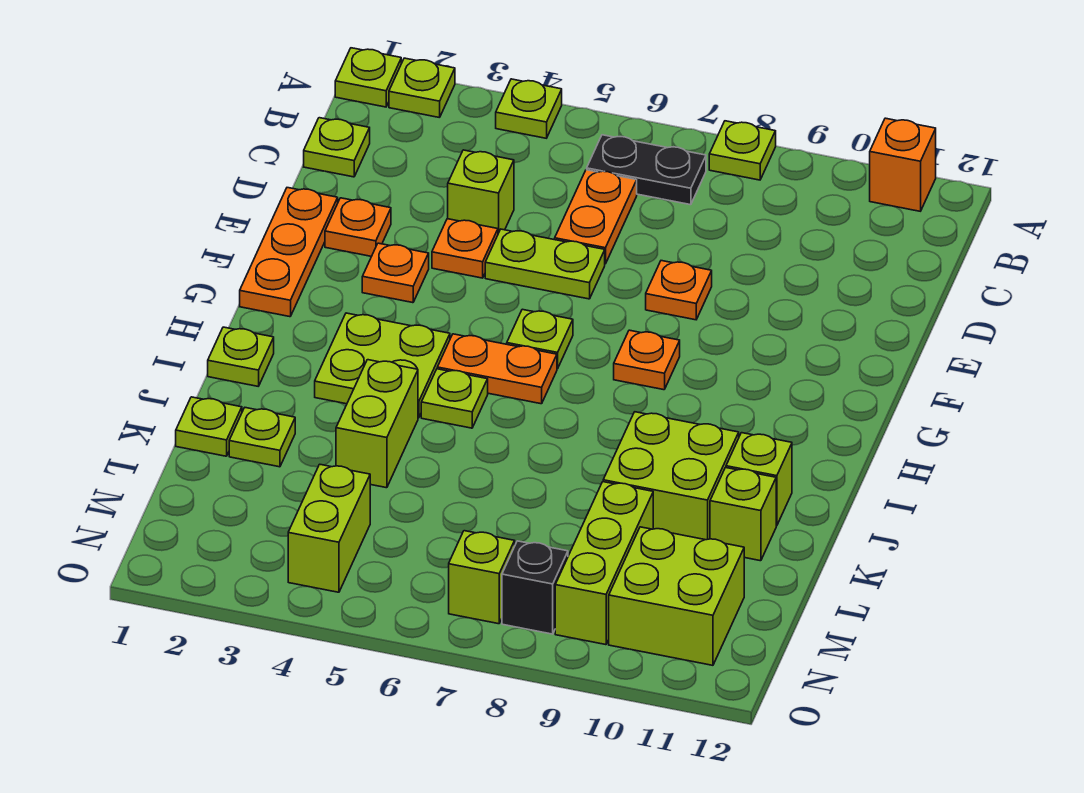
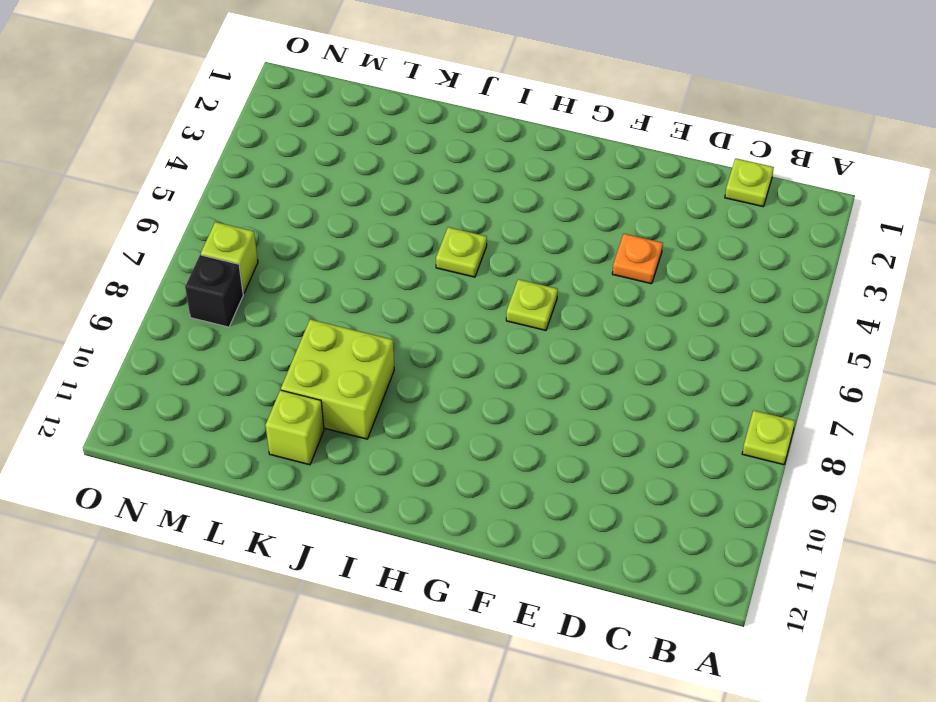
none -> lime 1x1 plate [335,48,401,107]
none -> lime 1x1 plate [389,58,455,118]
none -> lime 1x1 plate [496,79,562,138]
none -> orange 1x1 brick [870,118,936,211]

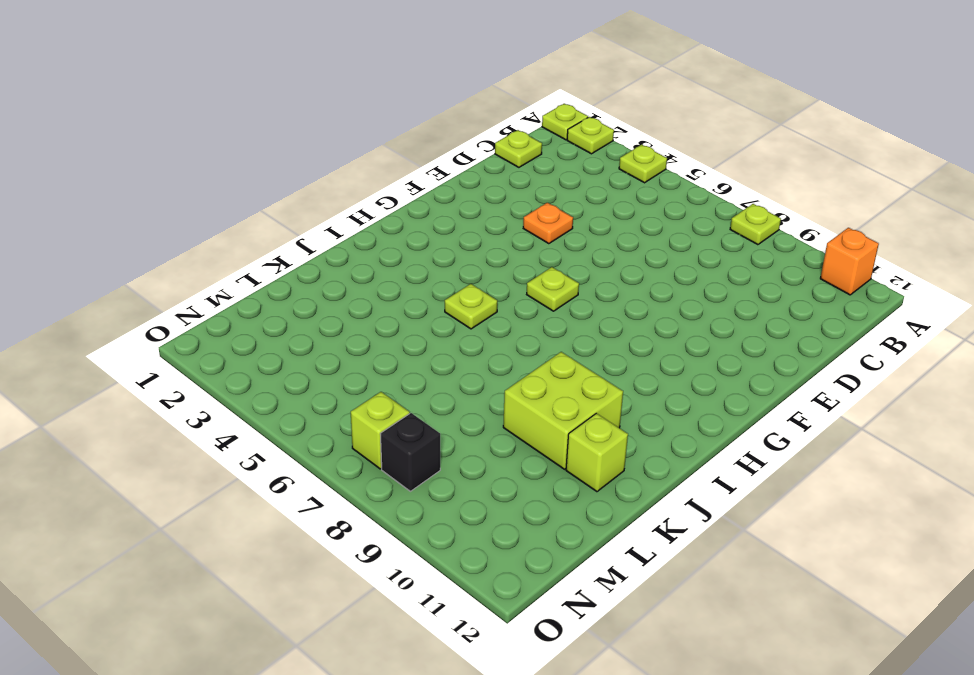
none -> black 1x2 plate [587,135,706,205]
none -> orange 1x2 plate [555,170,637,264]
none -> lime 1x1 brick [448,150,514,233]
none -> orange 1x3 plate [240,188,338,317]

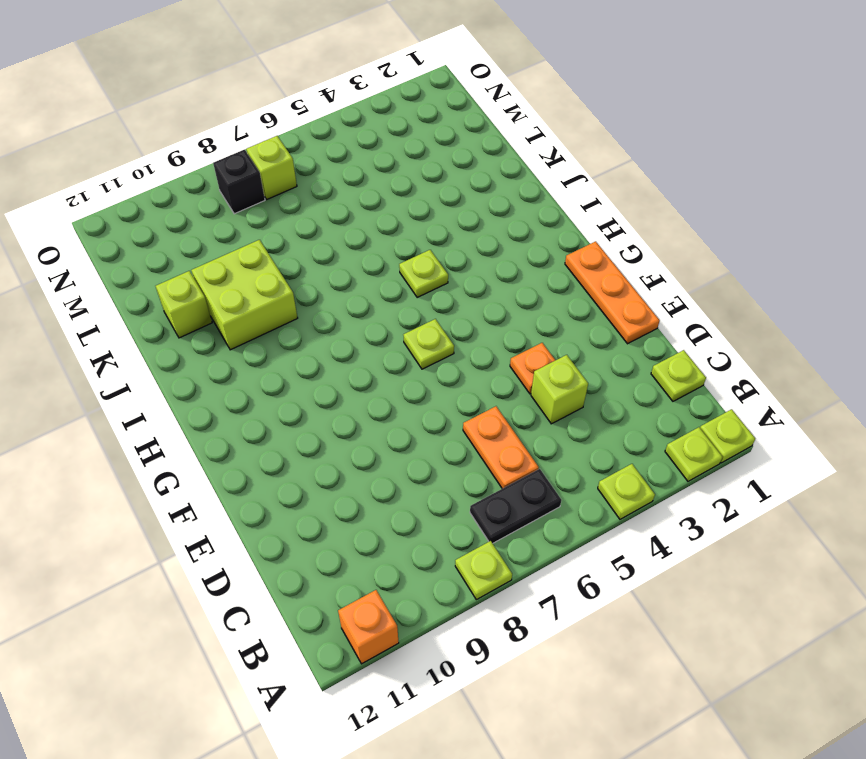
none -> orange 1x1 plate [325,198,391,256]
none -> lime 1x2 plate [485,229,605,299]
none -> orange 1x1 plate [646,261,712,320]
none -> orange 1x1 plate [362,243,429,303]

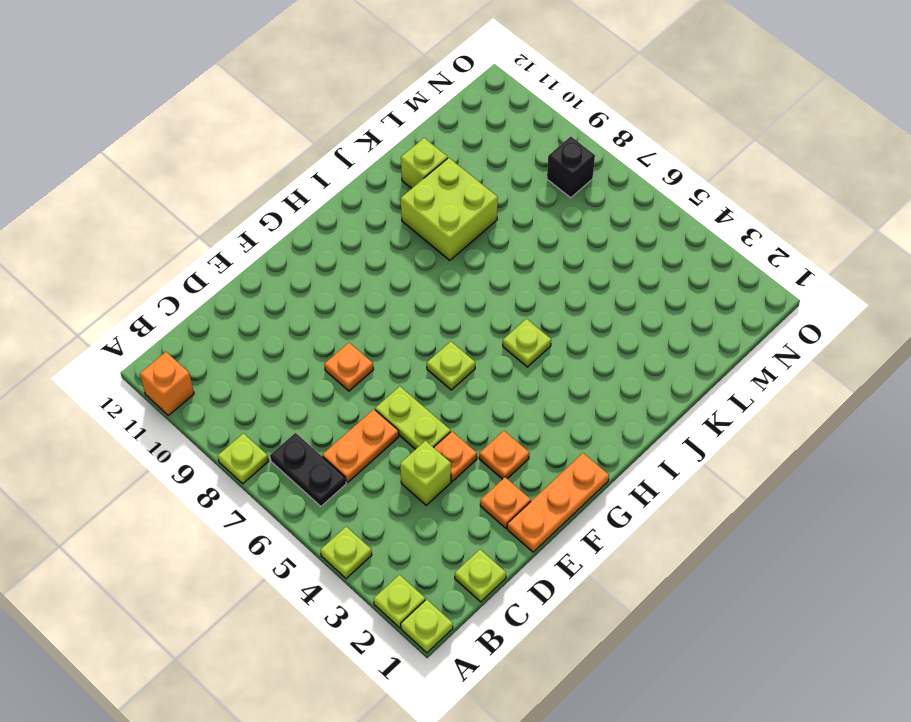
none -> orange 1x1 plate [614,330,680,390]
none -> lime 2x2 plate [315,313,450,418]
none -> orange 1x2 plate [437,334,557,404]
none -> lime 1x1 plate [208,327,274,386]

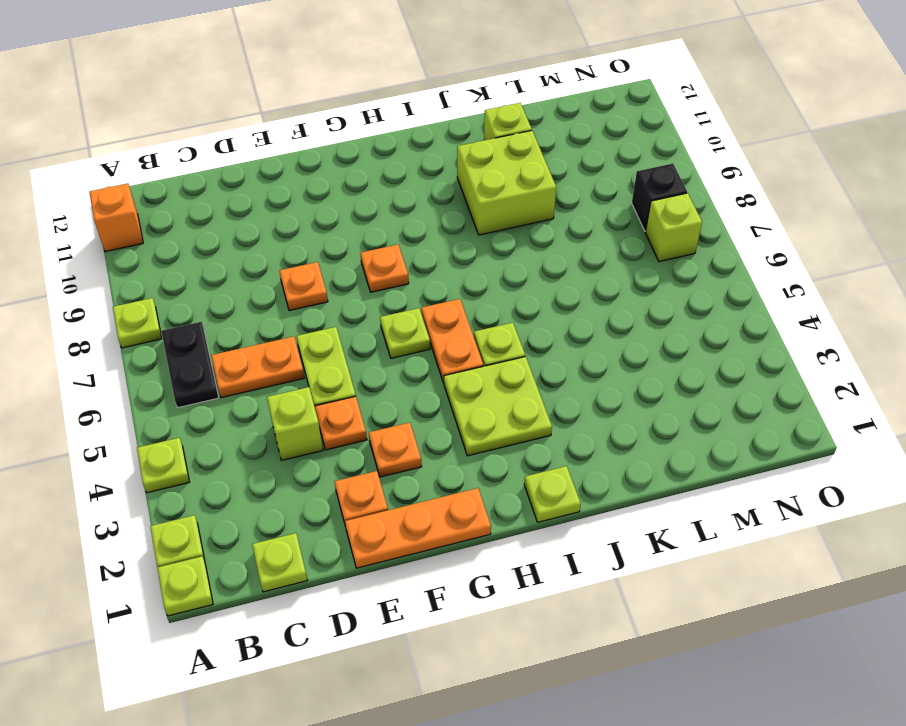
none -> lime 1x2 brick [336,360,418,488]
none -> lime 1x1 brick [726,433,792,526]
none -> lime 1x1 plate [176,397,242,456]
none -> lime 1x1 plate [229,408,295,467]

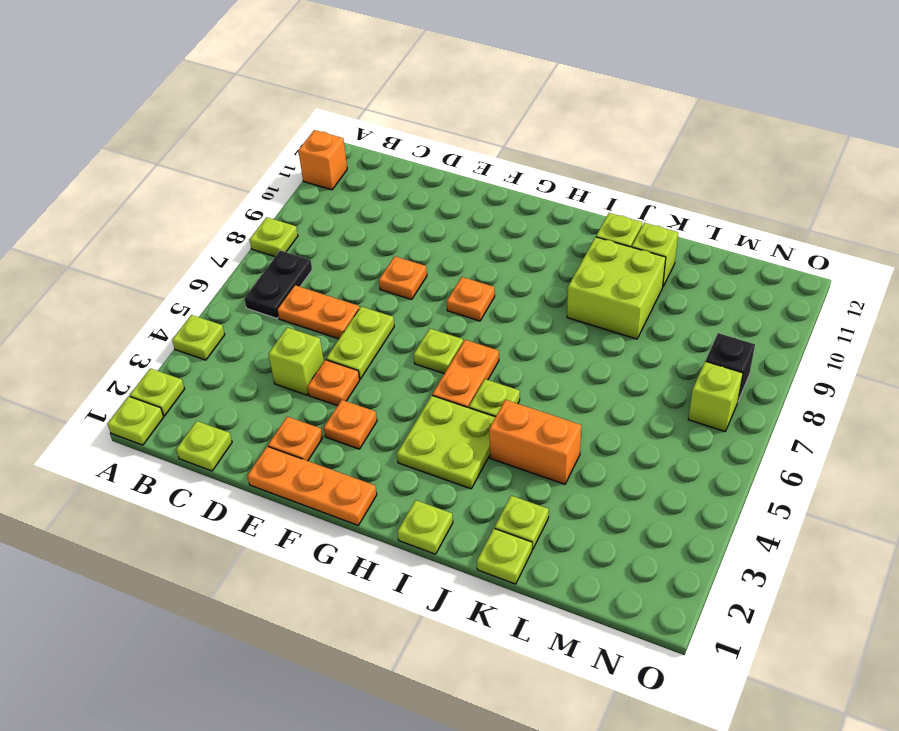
orange 1x2 brick [489,400,581,484] -> lime 1x2 brick [336,360,418,488]
none -> lime 1x3 brick [555,482,653,645]
none -> lime 1x2 brick [288,464,370,592]
none -> lime 2x2 brick [609,527,744,665]

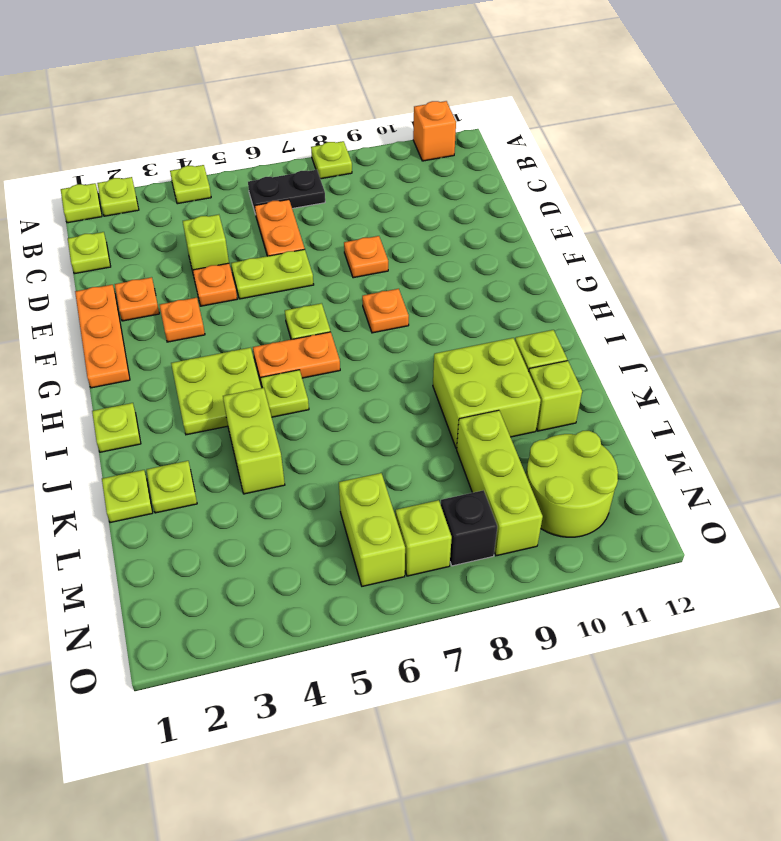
lime 1x2 brick [339,473,405,586] -> lime 1x2 brick moved to [288,464,370,592]
lime 2x2 round brick [526,431,618,537] -> lime 2x2 brick [609,527,744,665]

